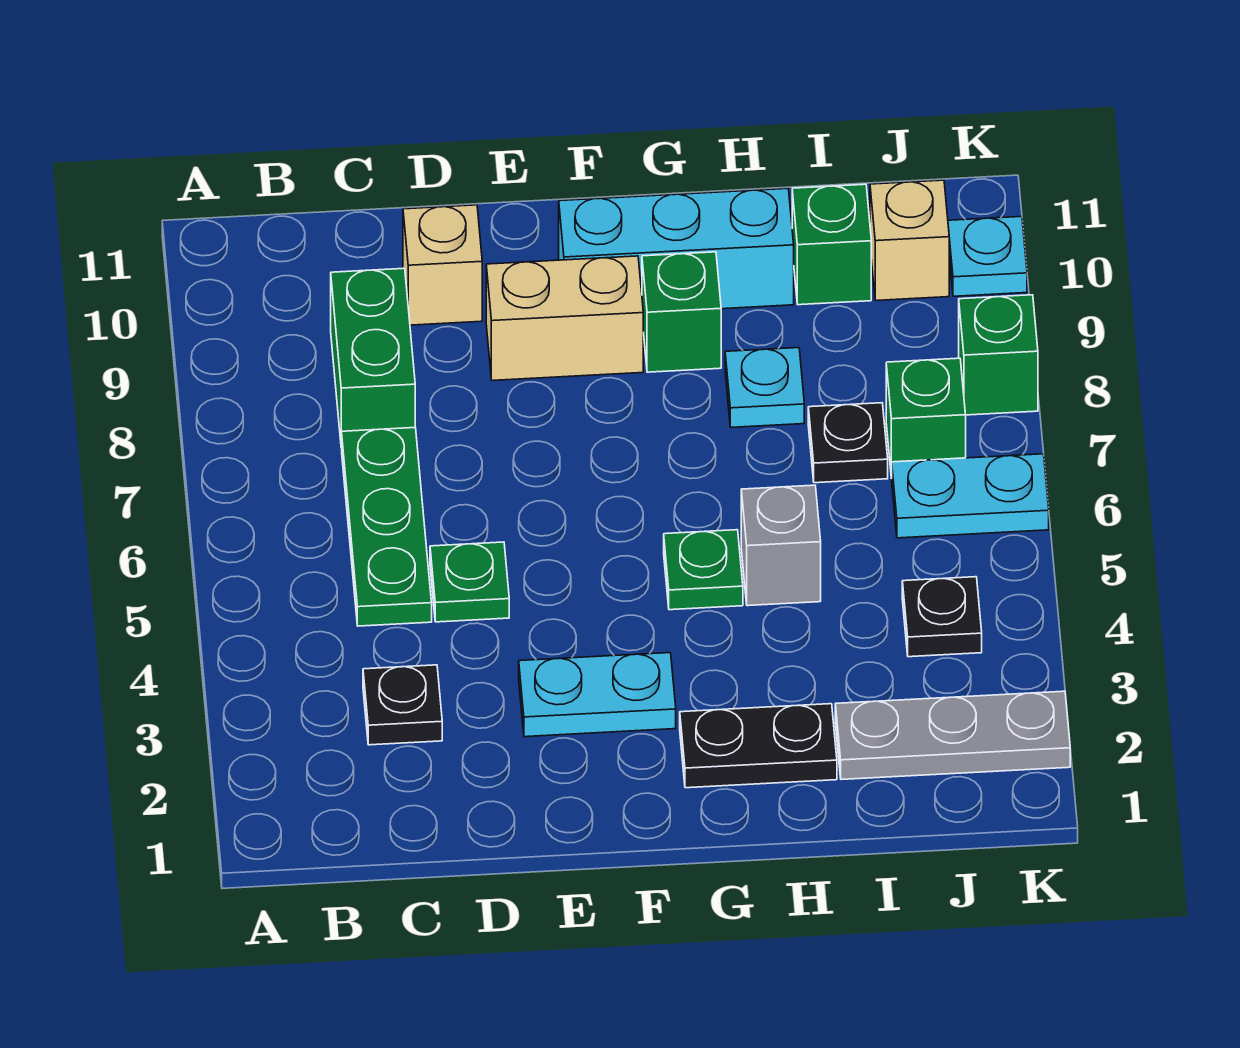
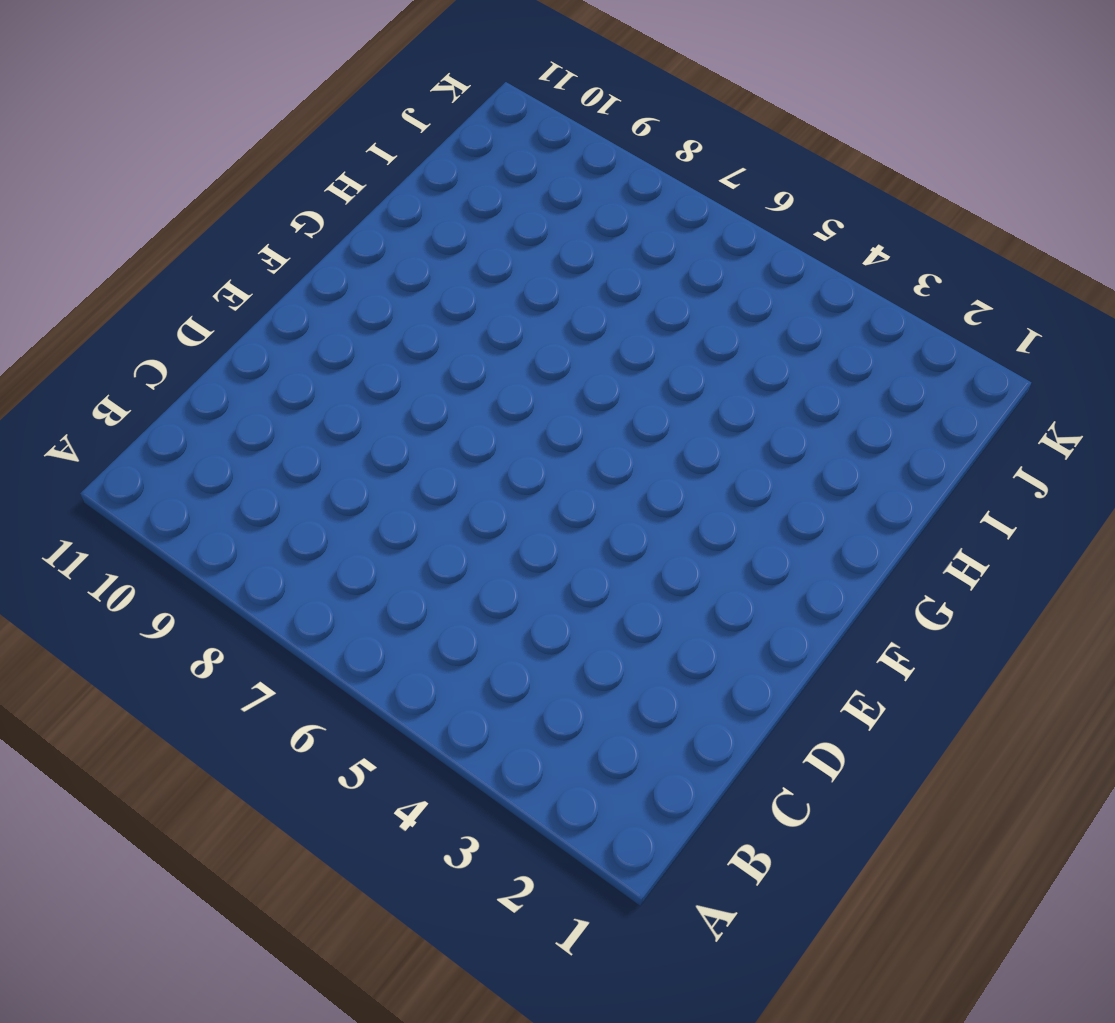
none -> black 1x1 plate [363,665,442,745]
none -> green 1x3 plate [342,428,432,626]
none -> green 1x2 brick [331,268,415,448]

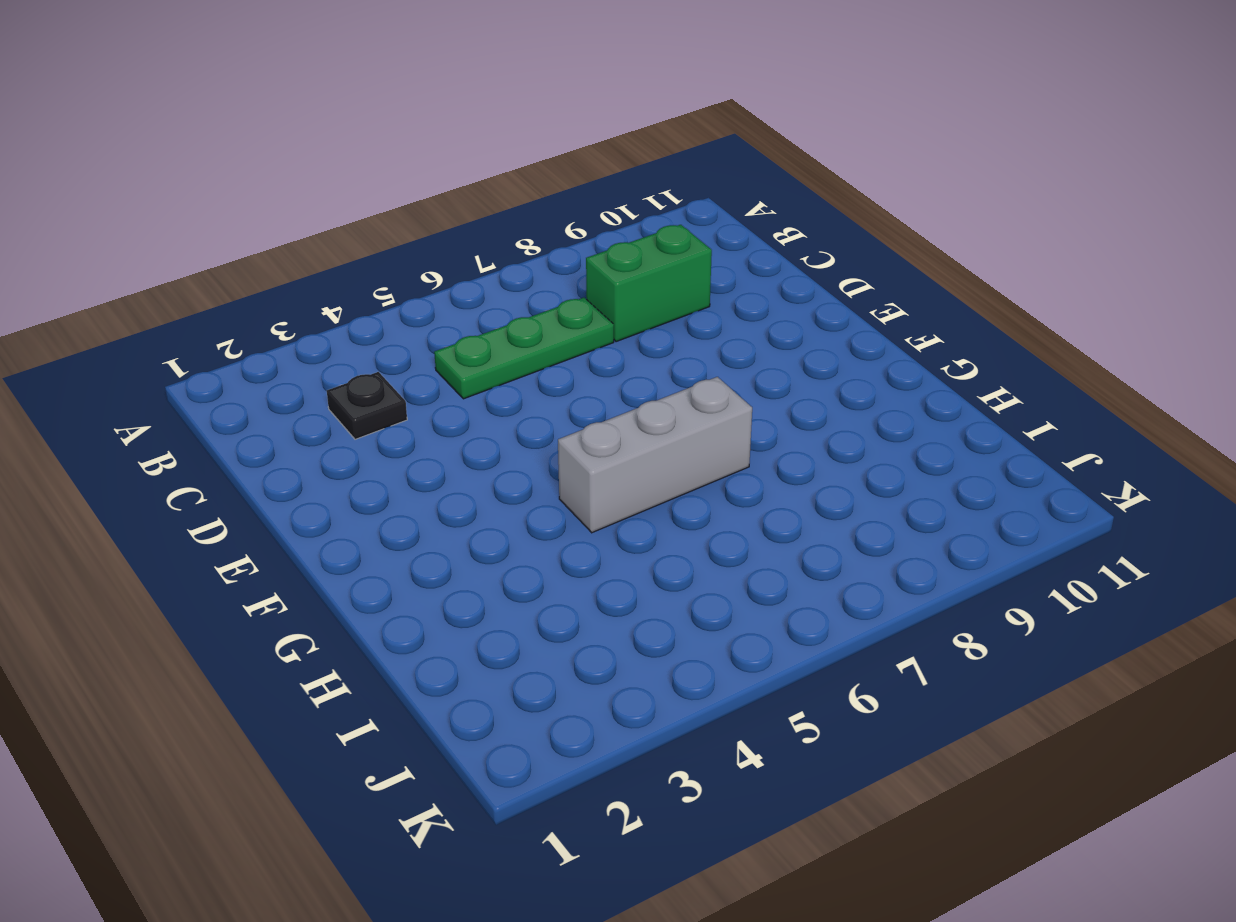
grey 1x3 brick [558,377,752,533] -> green 1x1 plate [664,530,743,610]
none -> green 1x1 plate [430,542,509,622]
none -> tan 1x1 brick [403,205,482,325]
none -> cyan 1x2 plate [519,653,676,737]

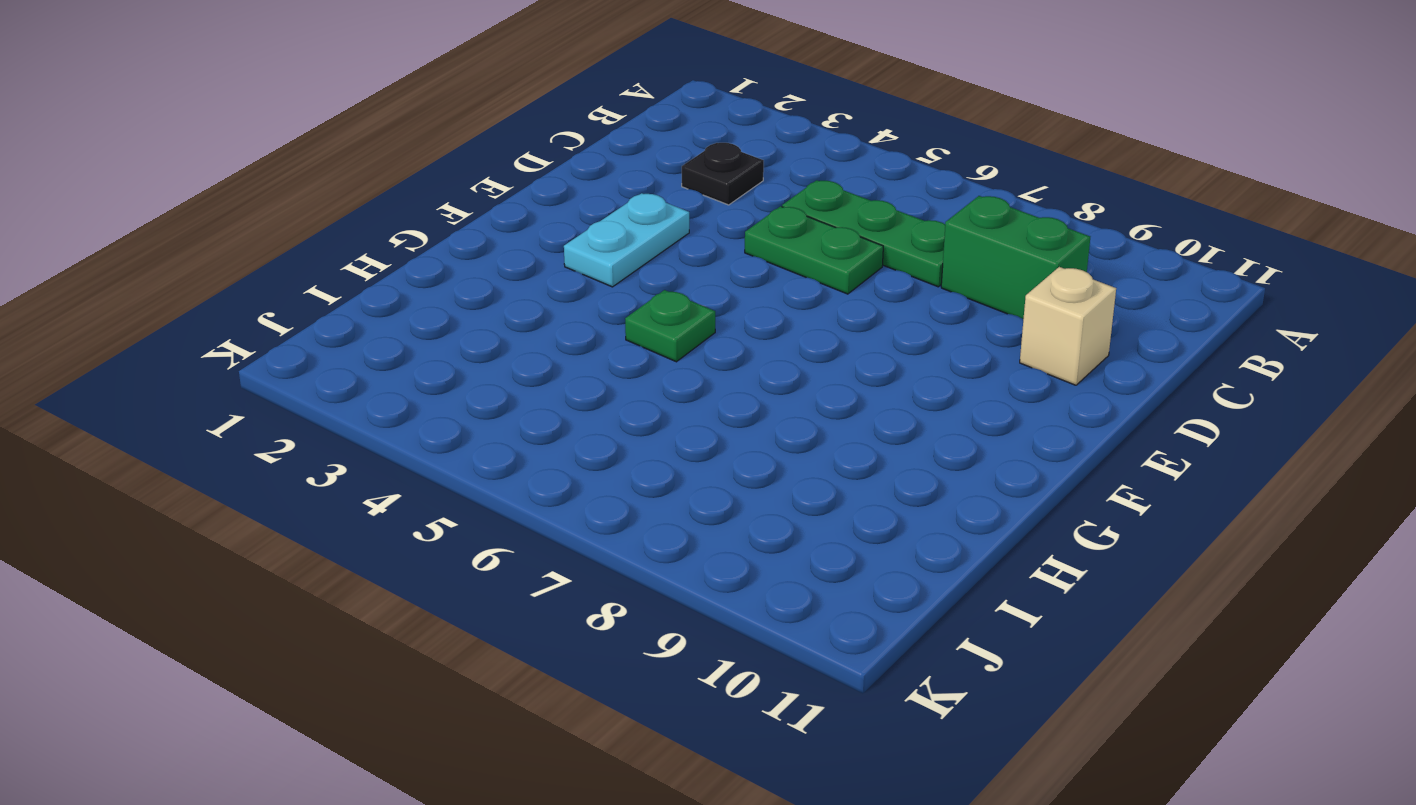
green 1x2 plate [745,206,883,294] -> green 1x1 plate [430,542,509,622]
none -> tan 1x2 brick [486,256,643,380]
none -> cyan 1x3 brick [559,189,794,309]
none -> black 1x2 plate [680,704,837,788]

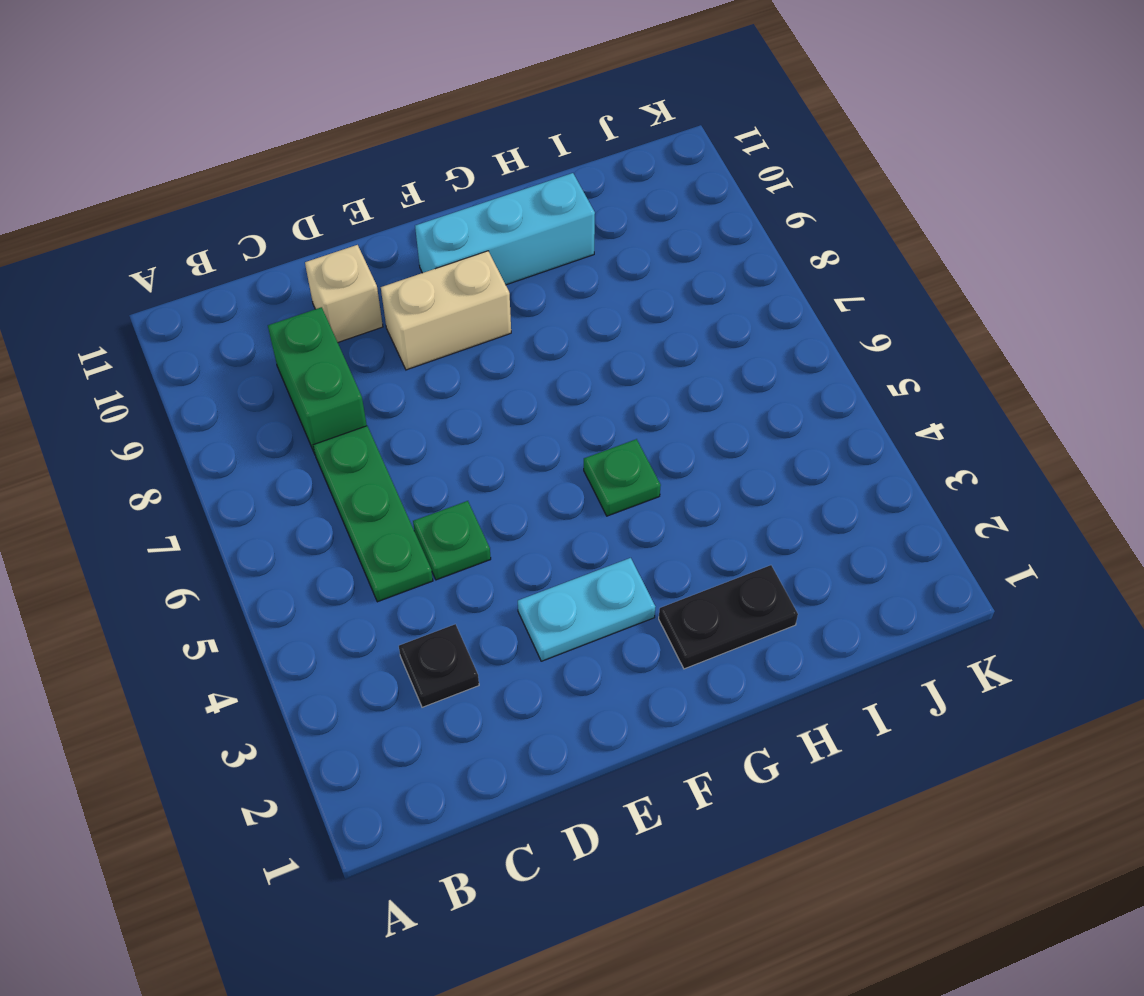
none -> green 1x1 brick [642,252,721,372]
none -> grey 1x1 brick [741,485,821,606]
none -> cyan 1x1 plate [725,348,804,427]

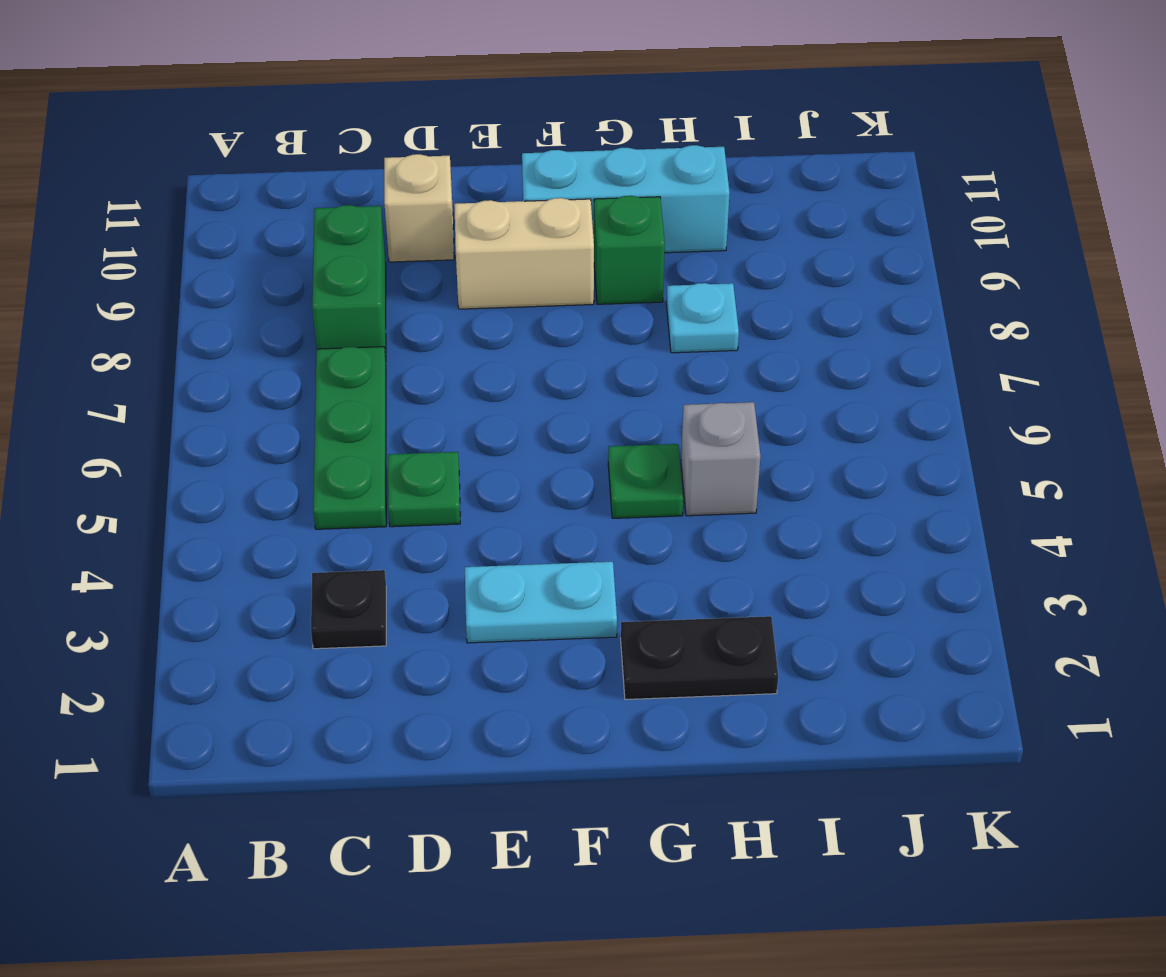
none -> grey 1x3 plate [835,691,1070,780]
none -> black 1x1 plate [808,403,888,483]
none -> green 1x1 brick [792,184,871,305]

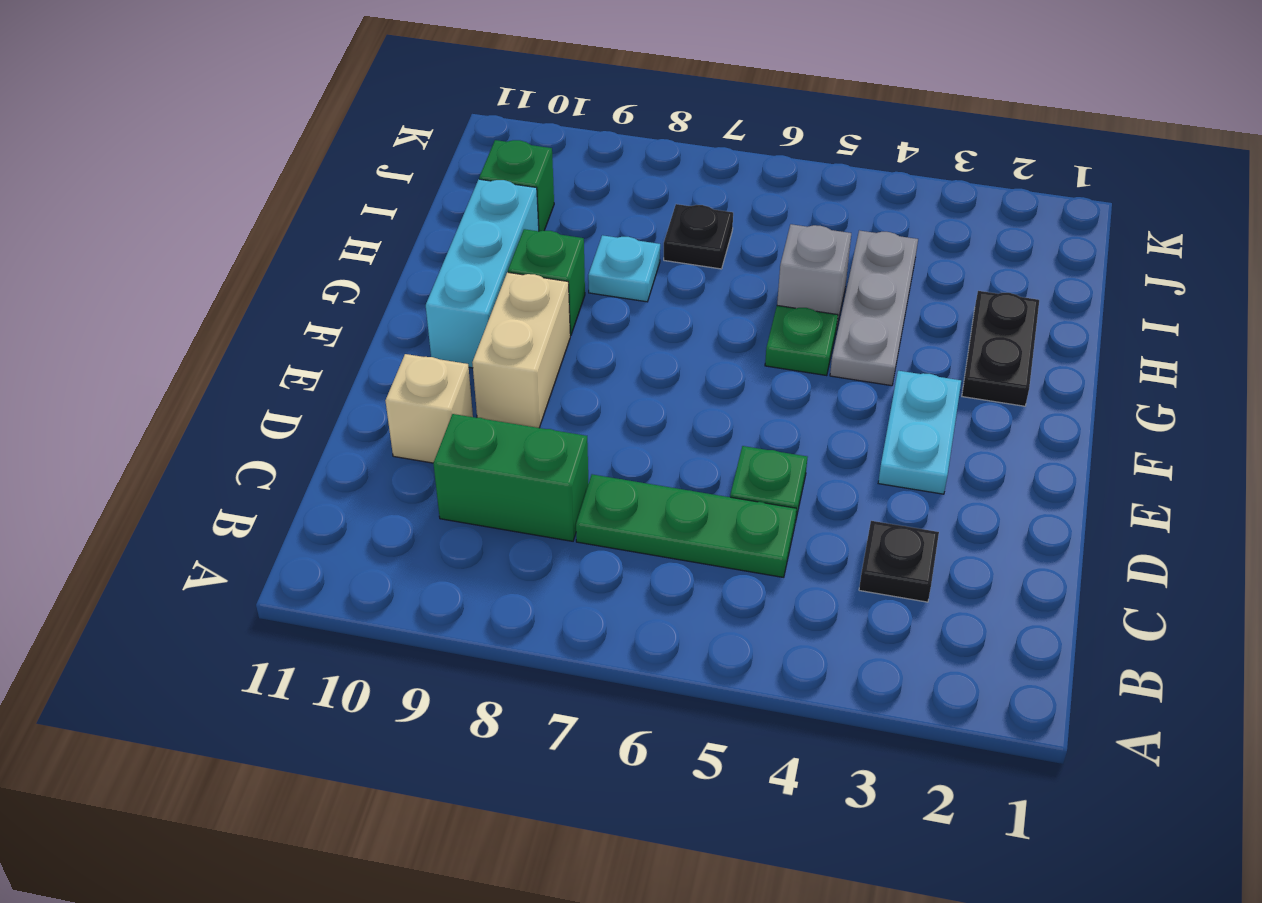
grey 1x3 plate [830,230,918,386] -> grey 1x3 plate moved to [835,691,1070,780]
none -> black 1x1 plate [902,577,982,657]
none -> cyan 1x2 plate [892,454,1049,538]
none -> green 1x1 brick [886,358,966,478]

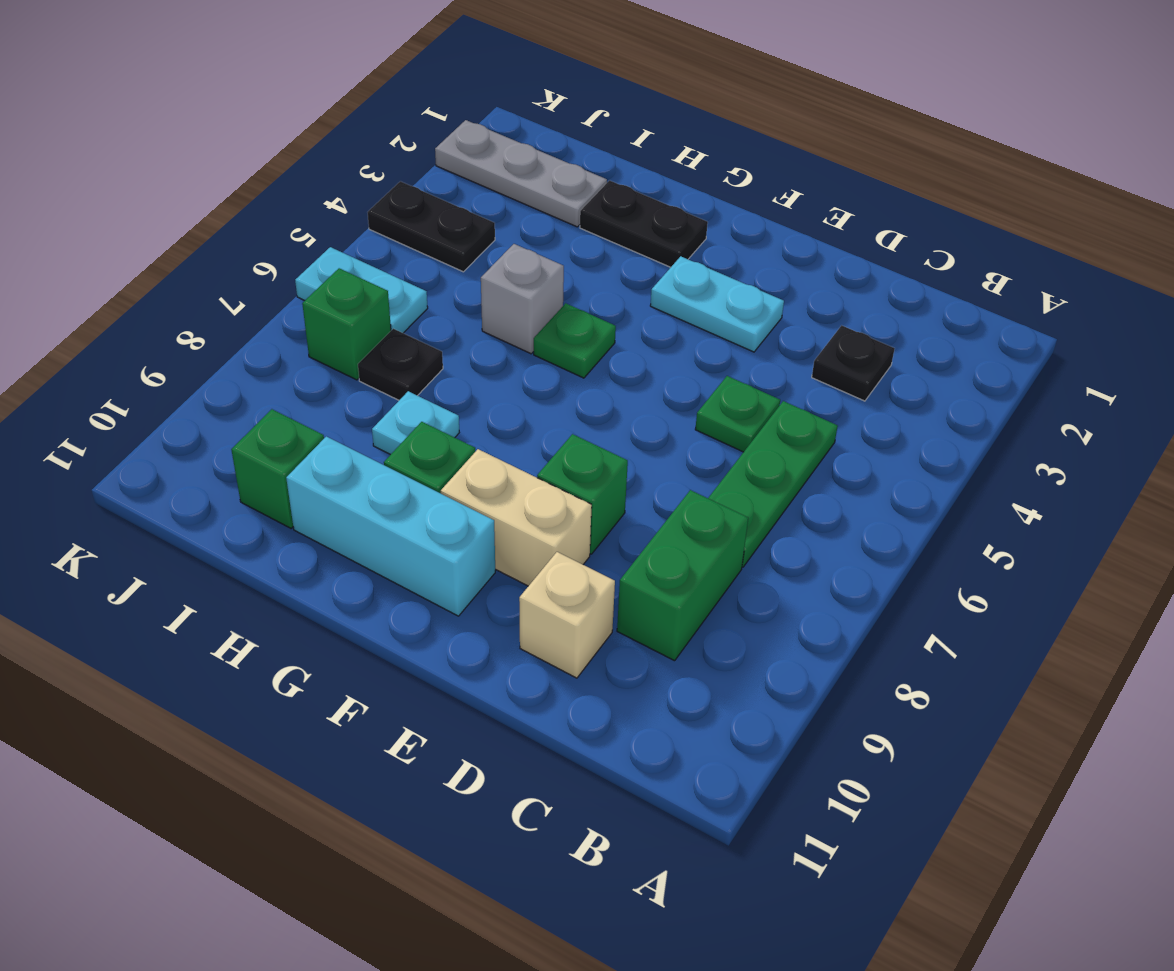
green 1x1 brick [537,434,628,554] -> green 1x1 brick moved to [959,295,1038,415]
black 1x2 plate [368,181,495,272] -> black 1x1 plate [902,577,982,657]
none -> tan 1x1 brick [870,180,949,301]
none -> cyan 1x1 plate [948,216,1027,296]

